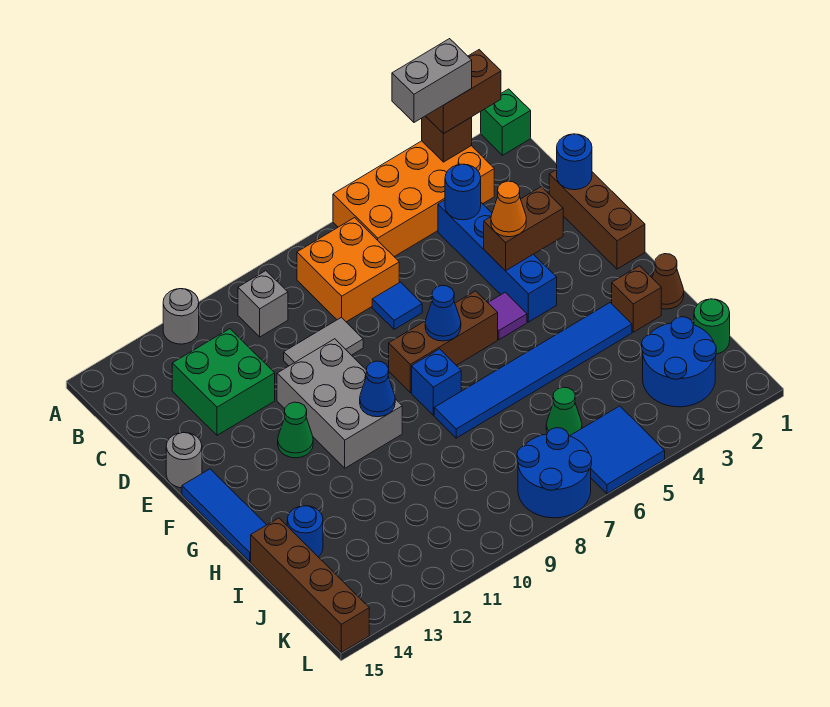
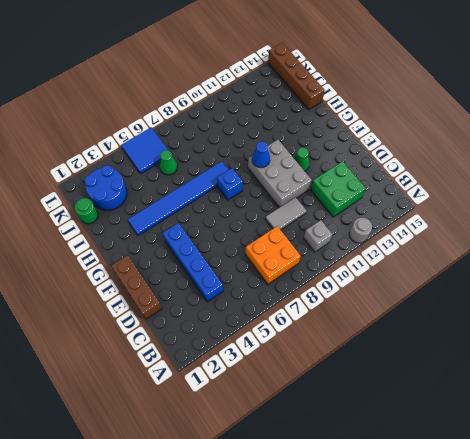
none -> green 1x1 brick [481,89,531,155]
none -> orange 2x4 brick [333,141,494,257]
none -> blue 1x1 tile [372,282,422,329]
none -> grey 1x1 round brick [166,432,202,488]

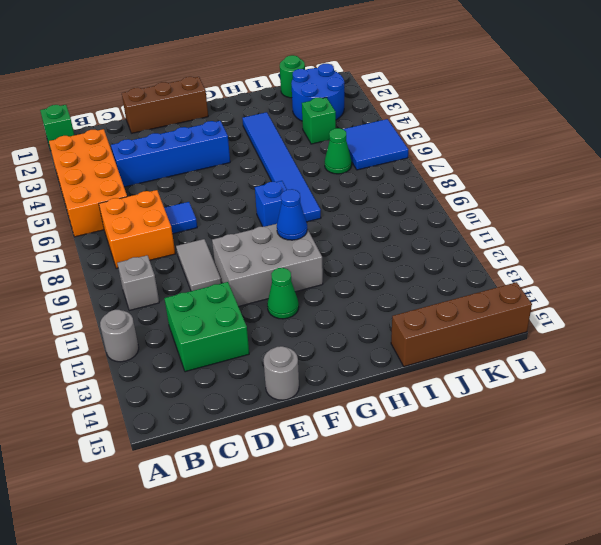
green 1x1 brick [302,97,336,144] -> none
none -> purple 1x1 tile [488,292,527,340]
none -> brown 1x3 brick [389,291,498,393]
none -> blue 1x3 tile [182,469,266,561]
none -> brown 1x1 cone [652,254,684,309]

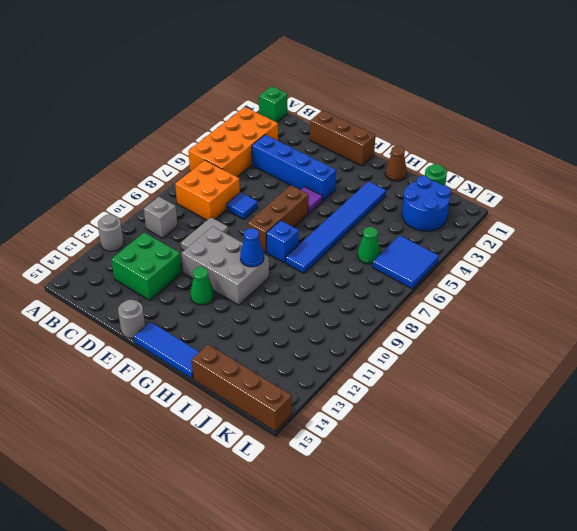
none -> brown 1x1 brick [612,266,661,332]
none -> blue 1x1 round brick [287,506,323,557]
none -> blue 2x2 round brick [517,428,592,518]
none -> brown 1x1 brick [422,116,472,162]

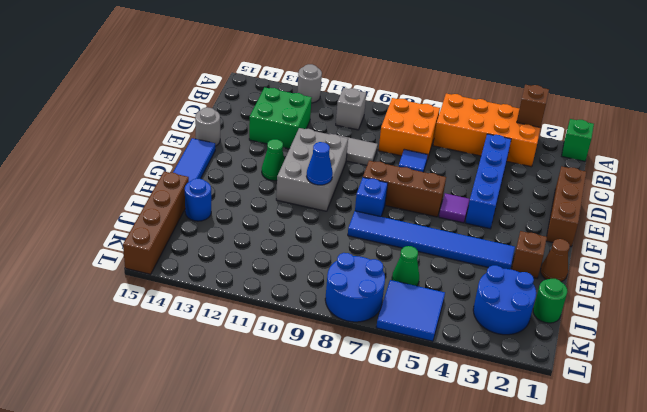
none -> blue 1x1 round brick [445,164,481,220]
none -> blue 1x1 round brick [557,134,592,190]
none -> brown 1x2 brick [484,187,563,271]
none -> blue 1x1 cone [425,285,461,341]

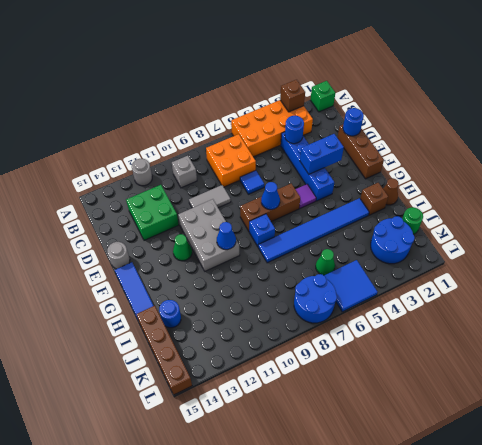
blue 1x2 brick [300,134,344,174] -> brown 1x2 brick [484,187,563,271]
none -> brown 1x2 brick [426,50,501,134]
none -> orange 1x1 cone [491,181,526,237]
none -> grey 1x2 brick [392,39,472,122]

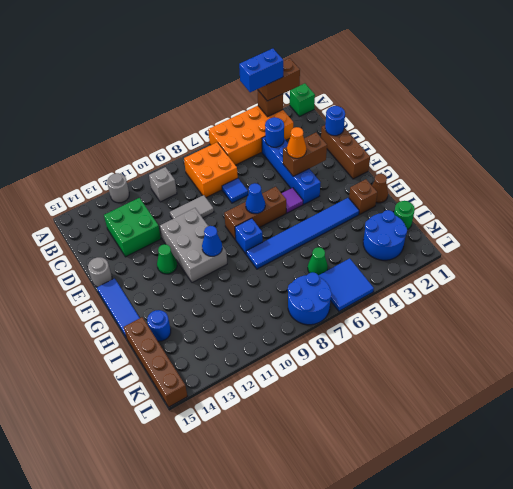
blue 1x2 brick [239,49,283,92] -> grey 1x2 brick [392,39,472,122]

